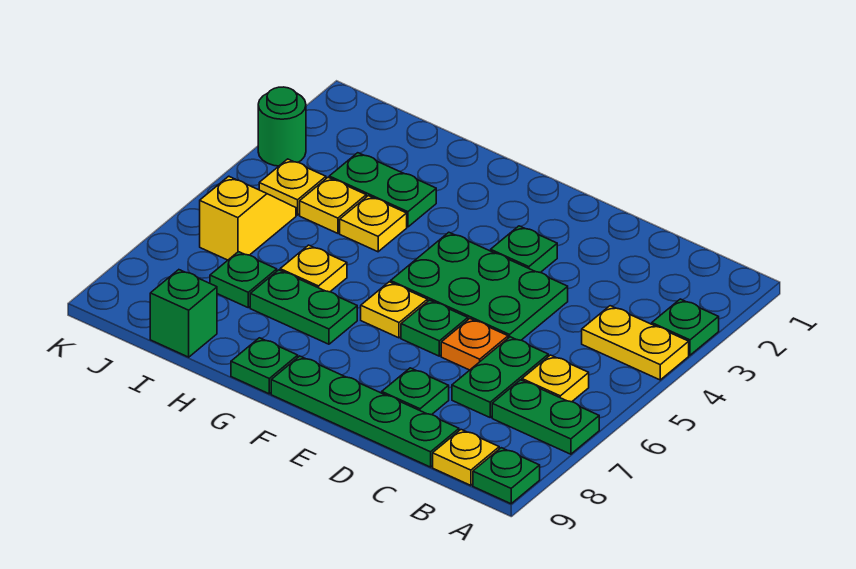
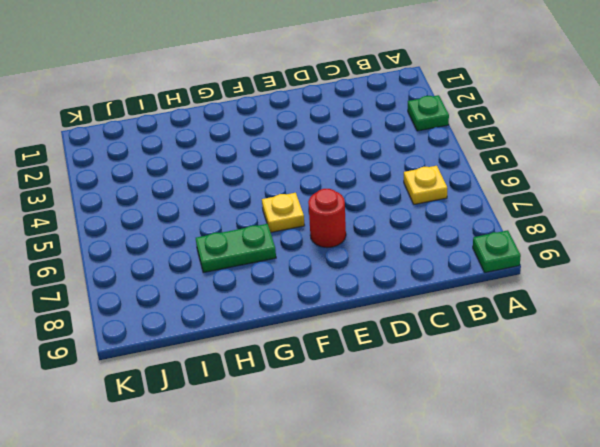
red 1x1 round brick [308,189,346,248] -> none
none -> yellow 1x2 plate [582,306,689,380]
none -> green 1x2 plate [492,380,599,454]
none -> yellow 1x1 plate [433,430,499,485]

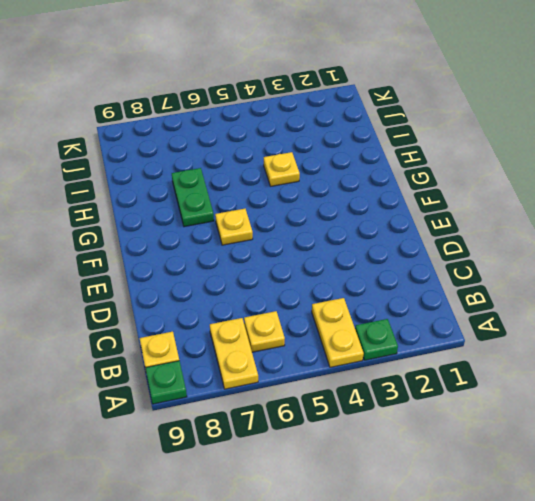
yellow 1x2 plate [210,318,258,389] -> green 1x2 plate [492,380,599,454]
none -> green 1x2 plate [452,337,548,417]
none -> green 1x4 plate [271,356,459,467]
none -> green 2x3 plate [391,232,568,340]

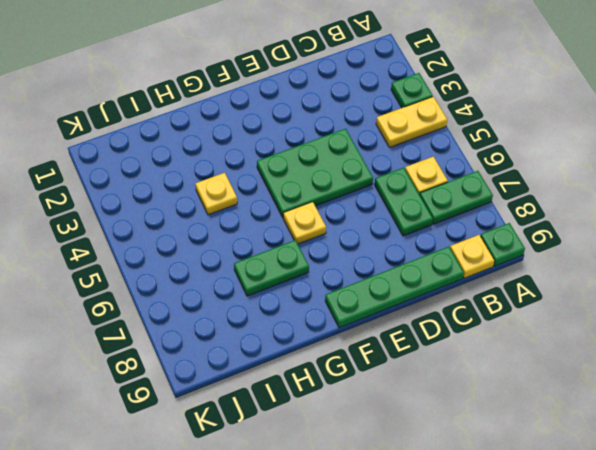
none -> orange 1x1 plate [441,319,508,370]
none -> green 1x1 plate [382,368,449,415]
none -> green 1x1 plate [491,226,557,273]

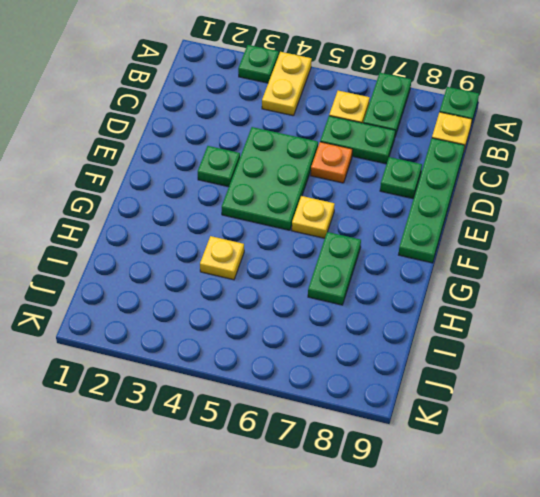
none -> green 1x1 plate [401,300,468,356]
none -> green 1x1 plate [231,338,298,394]
none -> green 1x2 plate [329,153,436,227]

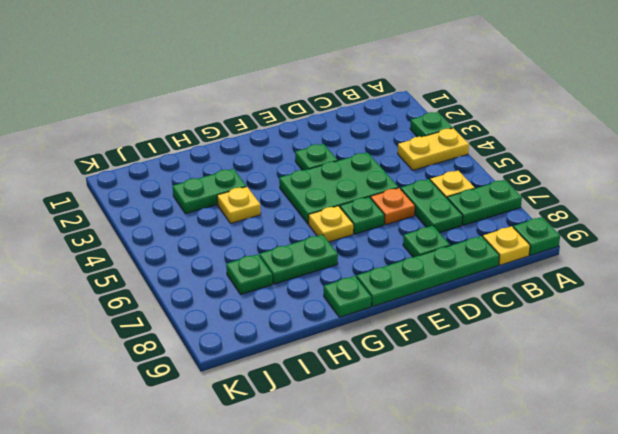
none -> yellow 1x1 plate [280,245,347,292]
none -> yellow 1x1 plate [300,178,366,233]
none -> green 1x1 brick [150,270,217,357]

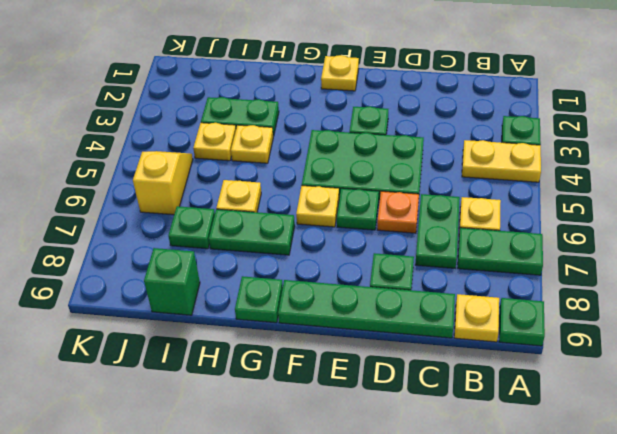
yellow 1x1 plate [321,55,359,91] -> yellow 1x1 plate moved to [259,159,326,215]
none -> green 1x1 round brick [258,87,306,166]

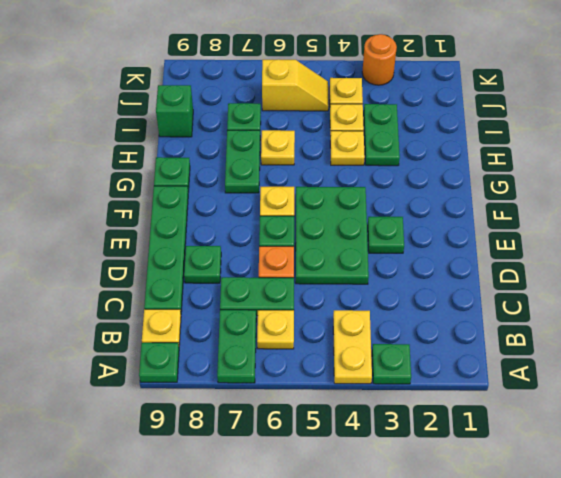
orange 1x1 round brick [362,34,397,85] -> green 1x1 round brick [258,87,306,166]

